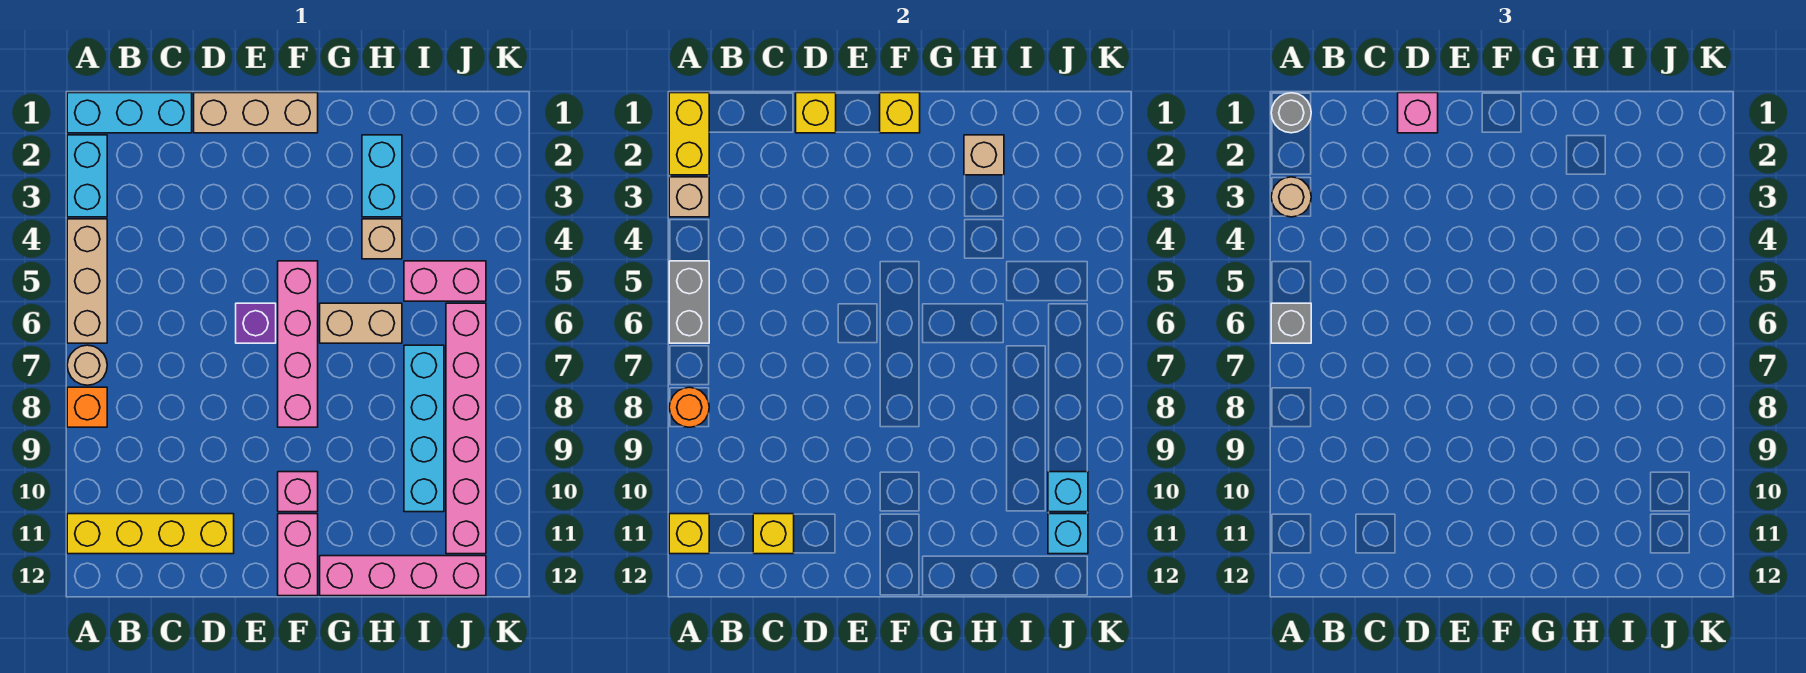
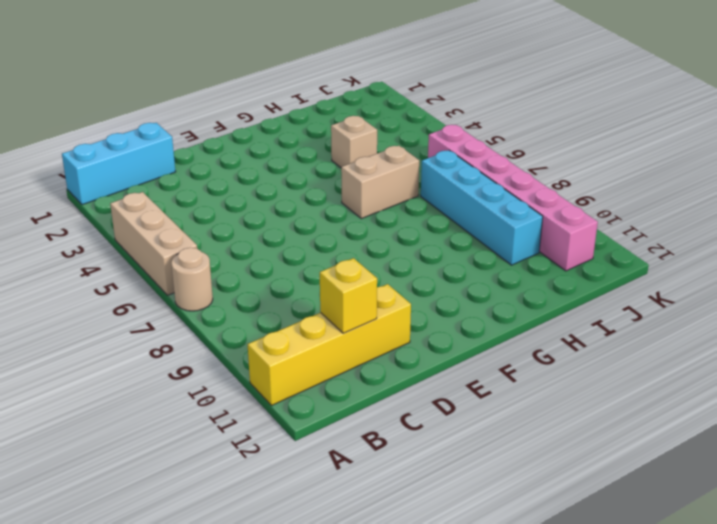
none -> cyan 1x2 brick [67,135,107,217]
none -> orange 1x1 brick [67,387,107,427]
none -> tan 1x3 brick [194,93,318,133]
none -> purple 1x1 brick [236,303,276,343]

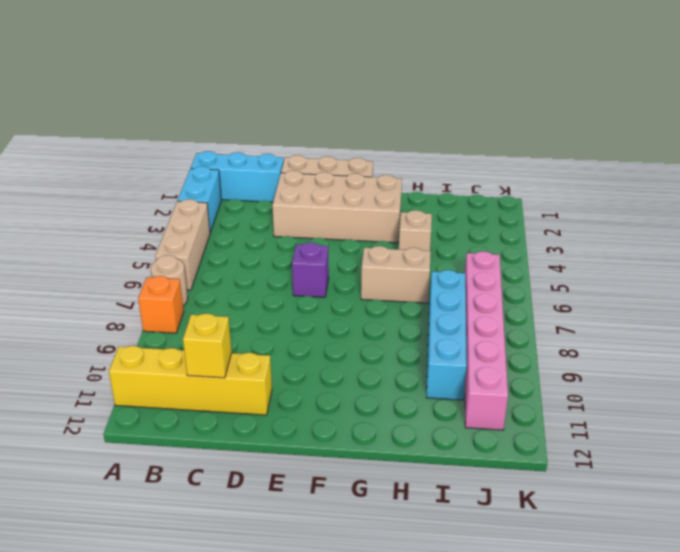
tan 2x4 brick [272,171,402,243] -> none
none -> pink 1x4 brick [278,261,318,427]
none -> pink 1x1 brick [278,472,318,512]
none -> pink 1x2 brick [278,514,318,596]
none -> pink 1x4 brick [320,556,486,596]

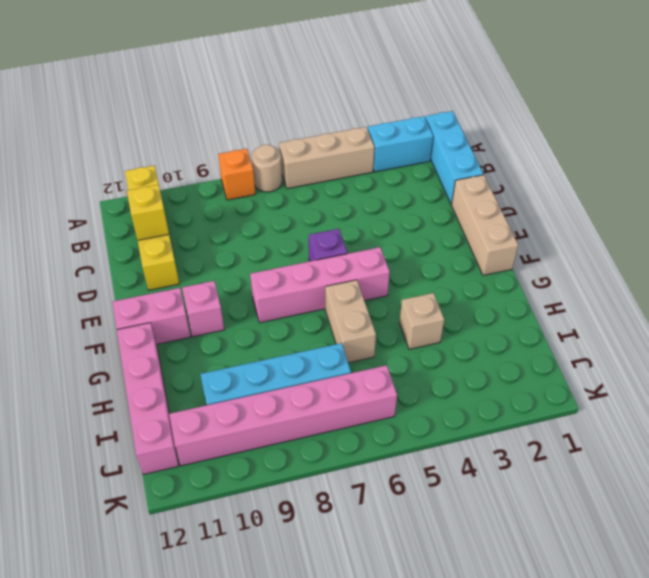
none -> cyan 1x2 brick [362,135,402,217]
none -> pink 1x2 brick [404,261,486,301]
none -> yellow 1x2 brick [669,93,709,175]
none -> tan 1x1 brick [669,177,709,217]

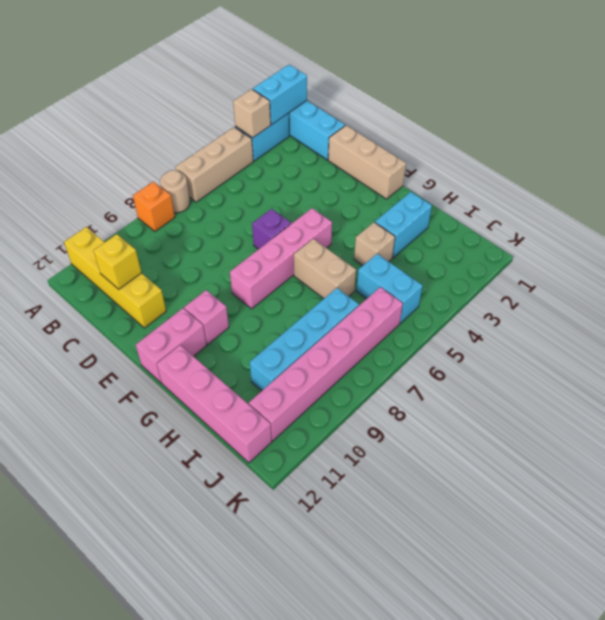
cyan 1x2 brick [253,65,307,125] -> yellow 1x2 brick [669,93,709,175]
cyan 1x2 brick [356,254,422,323] -> pink 1x2 brick [404,261,486,301]
none -> grey 1x2 brick [669,261,709,343]
none -> orange 1x1 round brick [669,387,709,427]
none -> yellow 1x1 brick [669,514,709,554]
none -> yellow 1x1 brick [796,93,836,133]

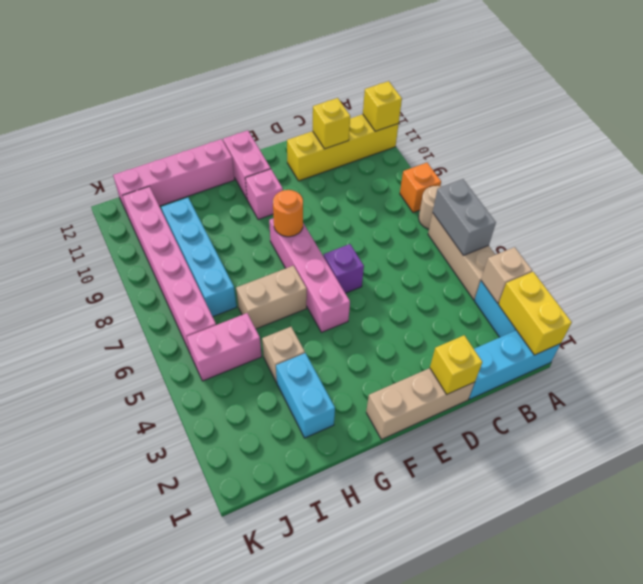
orange 1x1 round brick [273,190,303,237] -> orange 1x1 round brick moved to [669,387,709,427]
none -> yellow 1x1 brick [880,93,920,133]
none -> tan 1x1 brick [964,135,1004,175]
none -> cyan 1x1 brick [1048,472,1088,512]
none -> cyan 1x1 brick [1048,514,1088,554]

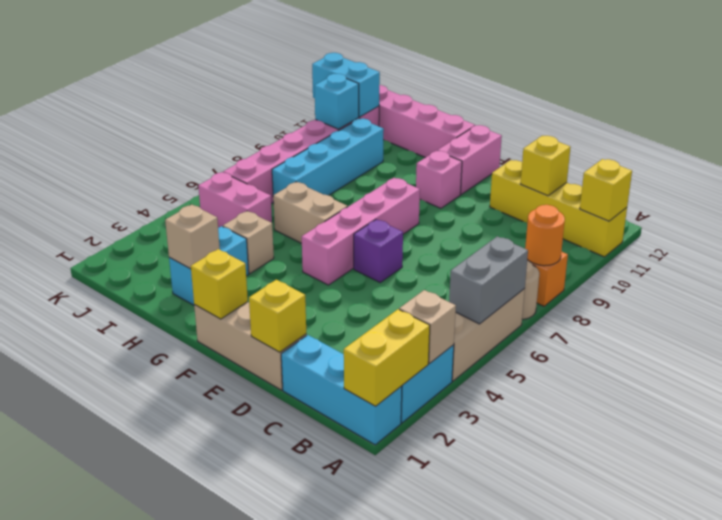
cyan 1x2 brick [312,53,380,117] -> cyan 1x1 brick [1048,514,1088,554]
none -> grey 1x1 round brick [1271,93,1311,133]
none -> tan 1x1 round brick [1271,177,1311,217]
none -> grey 1x1 brick [1271,303,1311,343]
none -> pink 1x1 brick [1398,93,1438,133]

